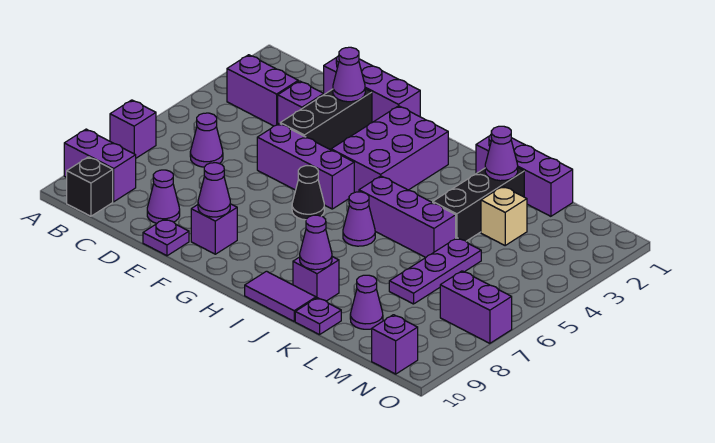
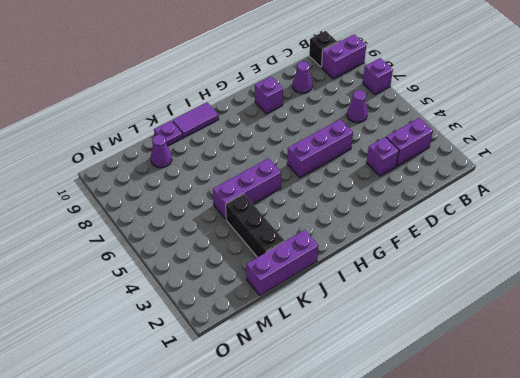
none -> purple 1x3 brick [323,56,420,122]
none -> black 1x3 brick [280,89,372,150]
none -> purple 1x1 plate [143,219,189,256]
none -> purple 2x3 brick [331,106,448,193]

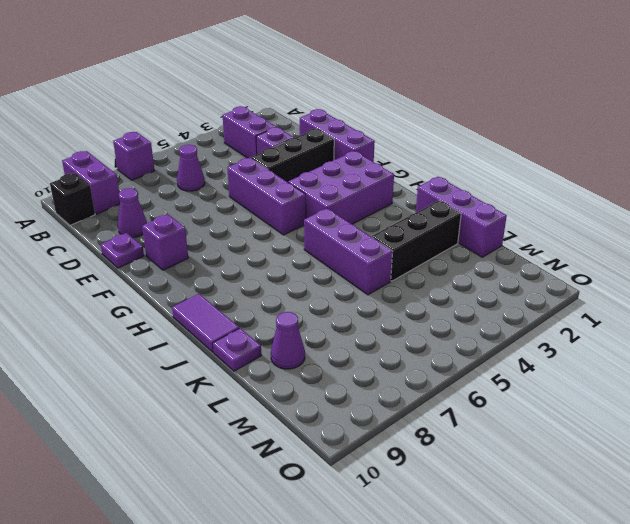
none -> black 1x1 cone [292,166,324,220]
none -> purple 1x1 cone [343,192,375,246]
none -> purple 1x1 brick [293,257,339,301]
none -> tan 1x1 brick [481,186,527,245]

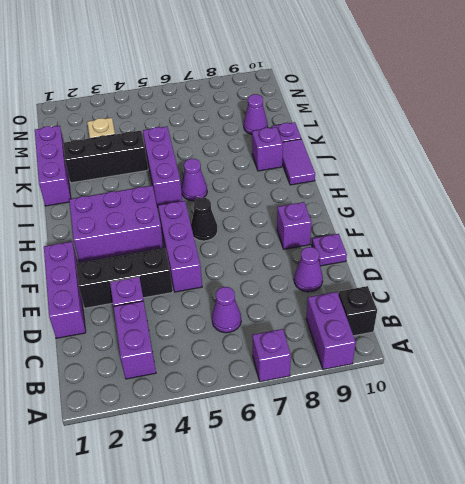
none -> purple 1x3 plate [389,238,481,304]
none -> purple 1x2 brick [440,271,512,343]
none -> purple 1x1 brick [372,315,418,374]
none -> purple 1x1 cone [333,47,365,102]

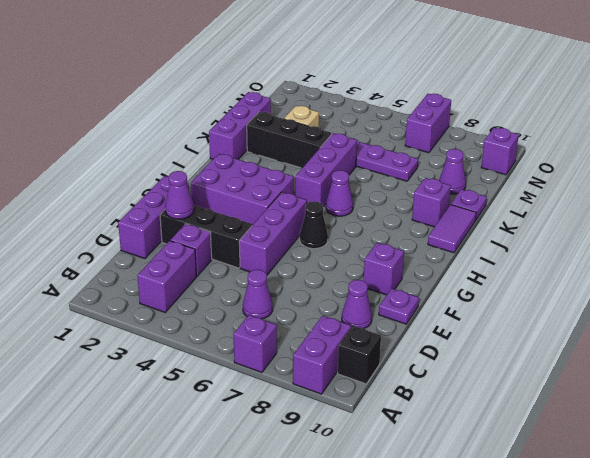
none -> purple 1x1 cone [198,163,230,217]
none -> purple 1x1 cone [300,215,332,270]
none -> purple 1x1 cone [485,126,518,181]

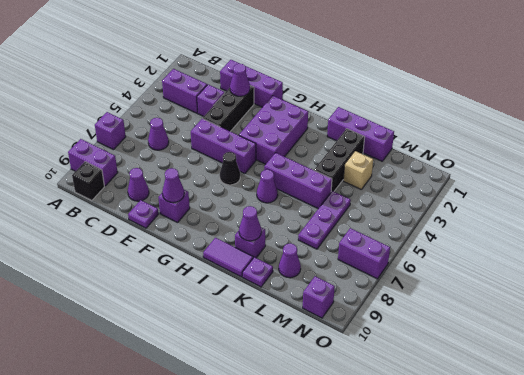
none -> purple 1x1 cone [485,126,518,181]

